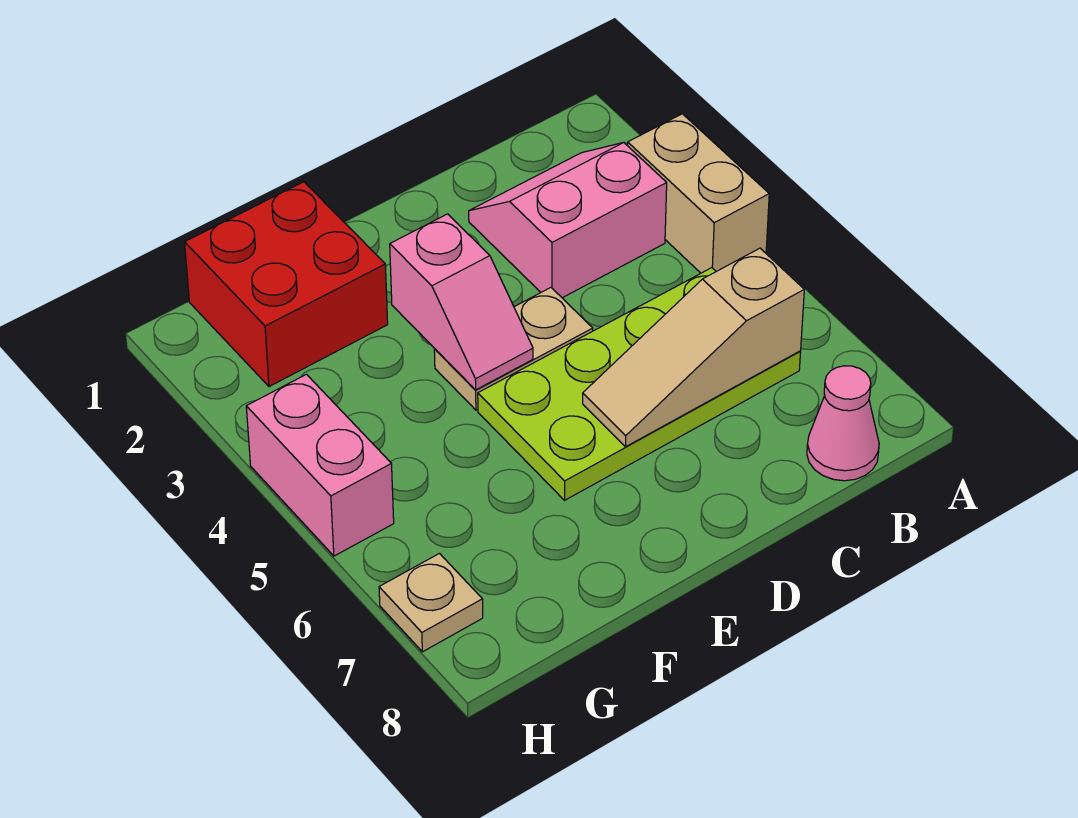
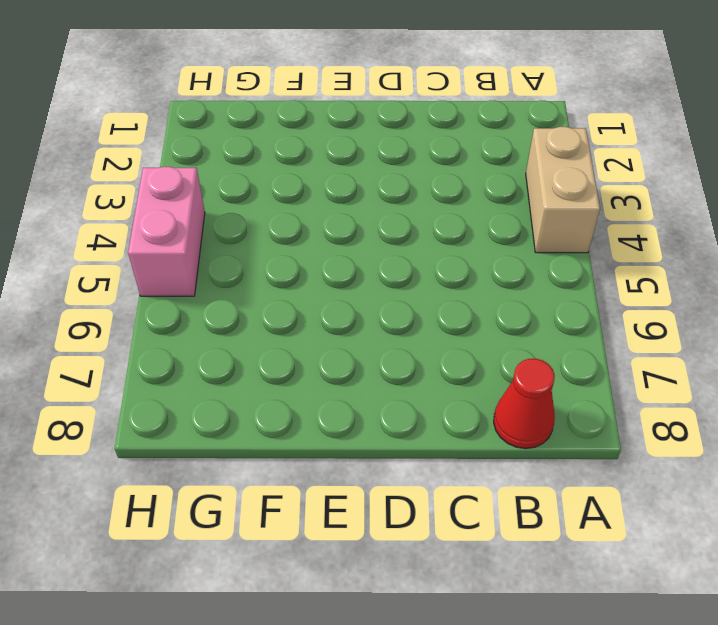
red 1x1 cone [494,359,555,449] -> pink 1x1 cone [807,366,879,481]
none -> pink 2x2 slope [469,142,667,298]
none -> lime 2x4 plate [478,268,801,500]

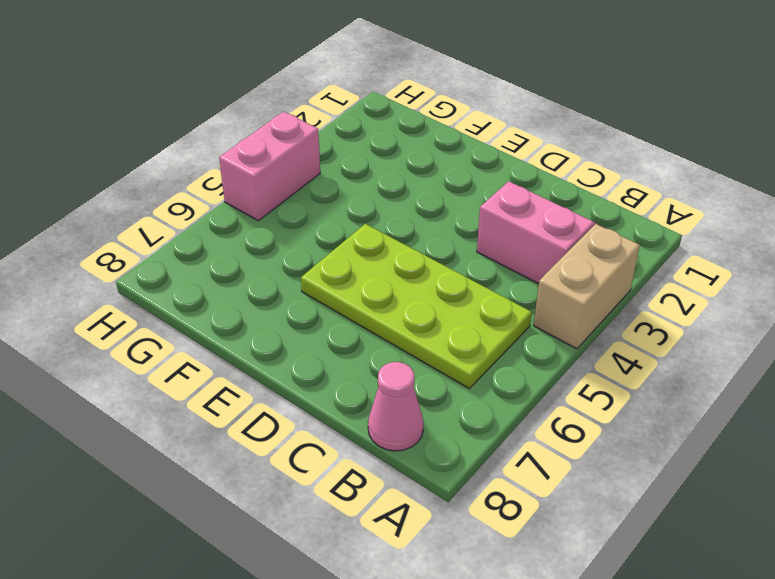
none -> tan 1x2 plate [434,288,593,410]
none -> red 2x2 brick [185,182,388,387]

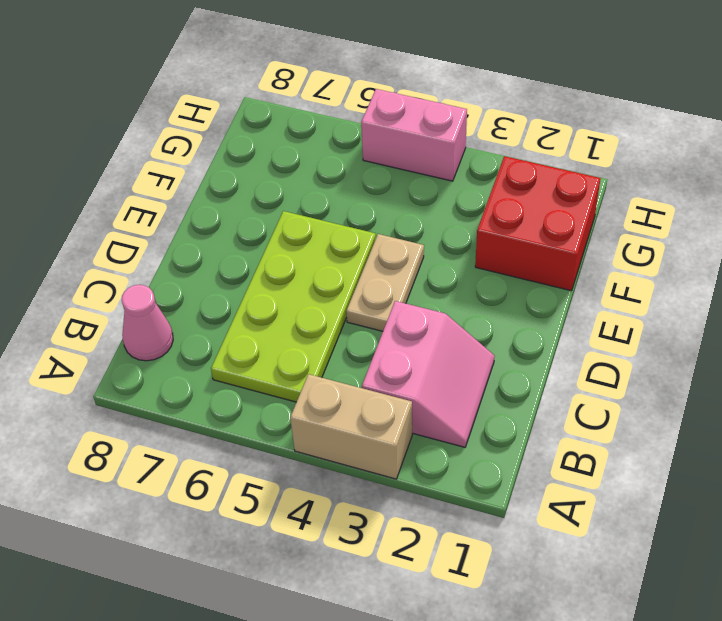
none -> tan 1x1 plate [379,554,483,652]
none -> tan 1x3 slope [583,248,804,447]

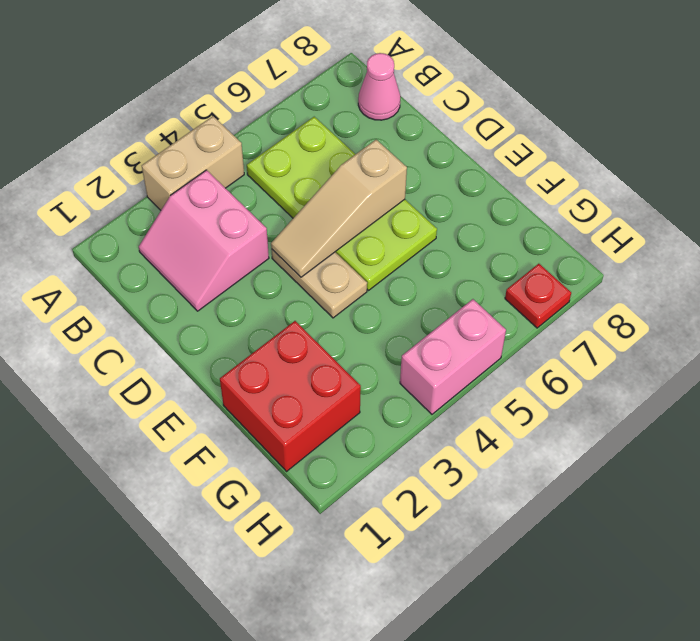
tan 1x3 slope [271,140,407,277] -> tan 1x3 slope turned to [583,248,804,447]
red 1x1 plate [505,264,571,328] -> tan 1x1 plate [379,554,483,652]
none -> pink 1x2 slope [390,214,533,390]

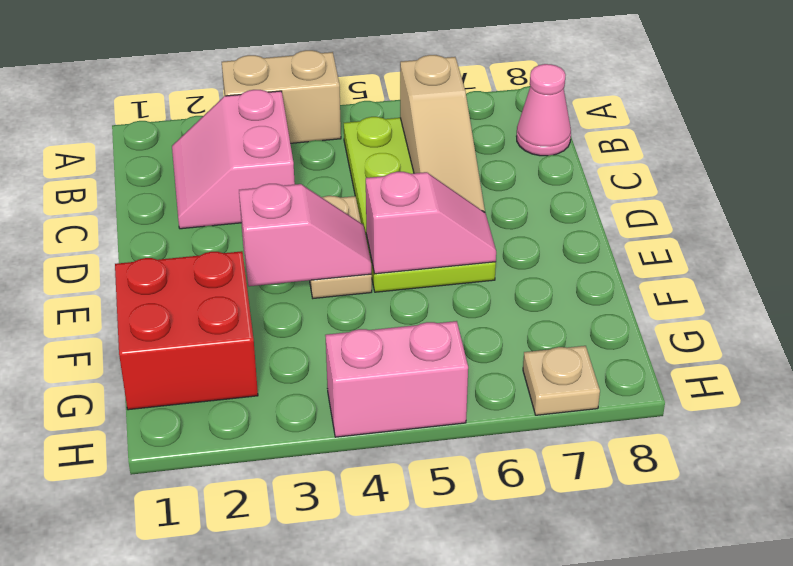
pink 1x2 slope [366,172,496,274] -> none

